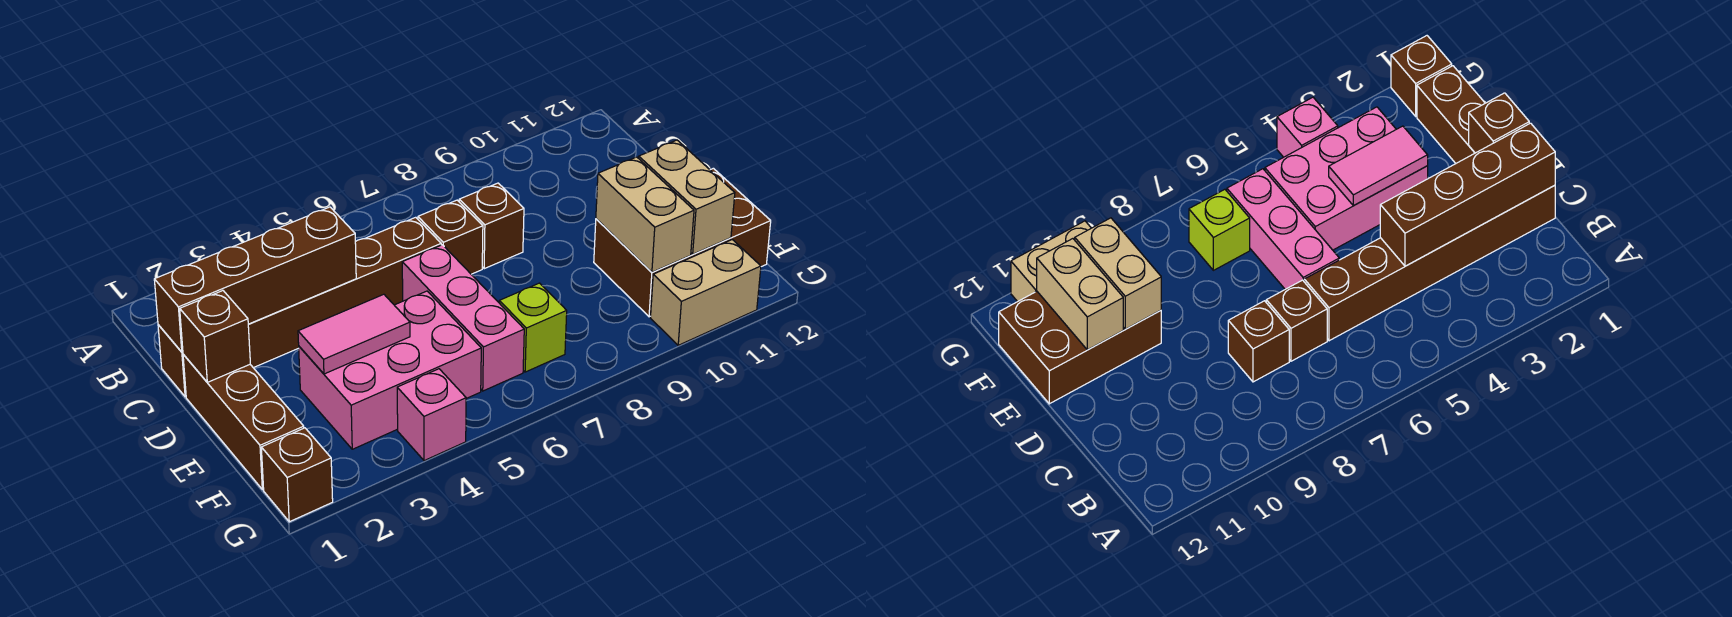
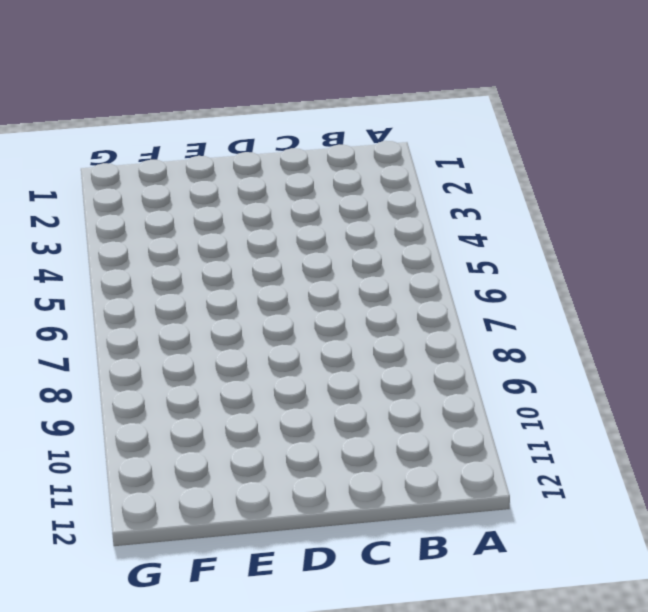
none -> brown 1x6 brick [158,217,441,397]
none -> brown 1x1 brick [418,200,483,274]
none -> brown 1x1 brick [459,183,524,269]

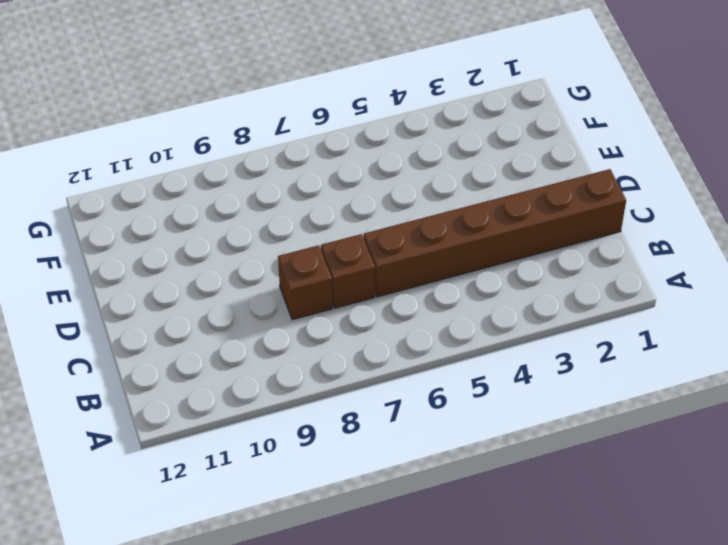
none -> brown 1x3 brick [183,355,304,490]
none -> pink 1x3 brick [402,245,524,391]
none -> pink 2x3 brick [299,291,481,449]

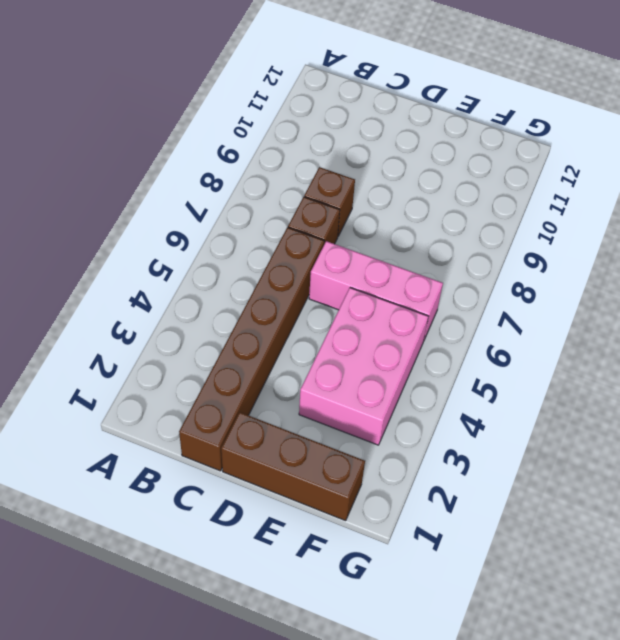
none -> brown 2x3 brick [594,168,771,317]
none -> lime 1x1 brick [499,283,567,372]
none -> brown 1x1 brick [261,428,333,522]

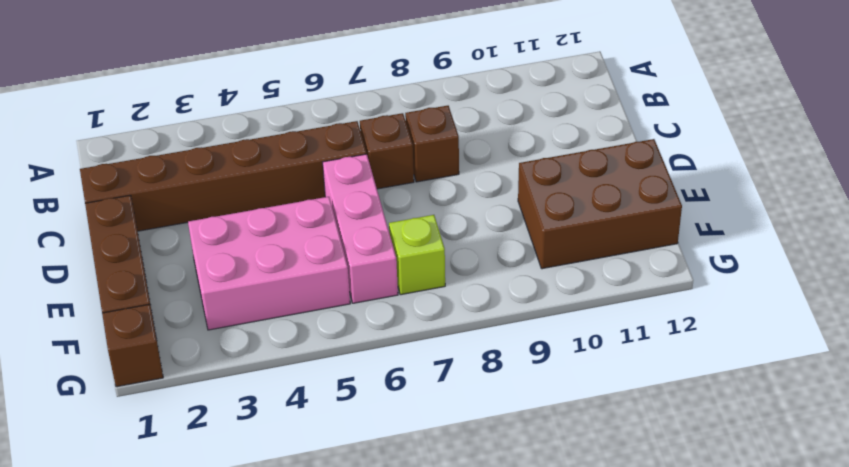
none -> pink 1x1 brick [397,369,466,461]
none -> tan 1x2 brick [650,240,761,345]
none -> brown 1x4 brick [154,207,356,352]

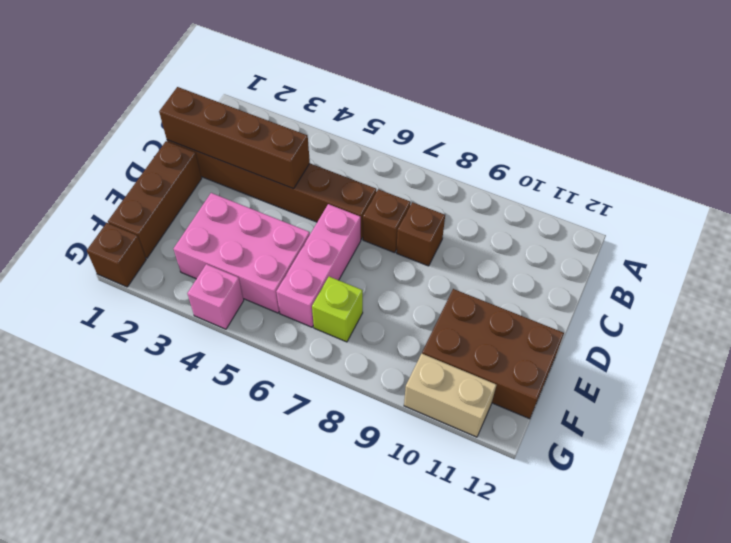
none -> brown 1x1 brick [180,291,250,382]
none -> pink 1x2 tile [298,294,410,374]
none -> tan 1x2 brick [596,157,694,272]

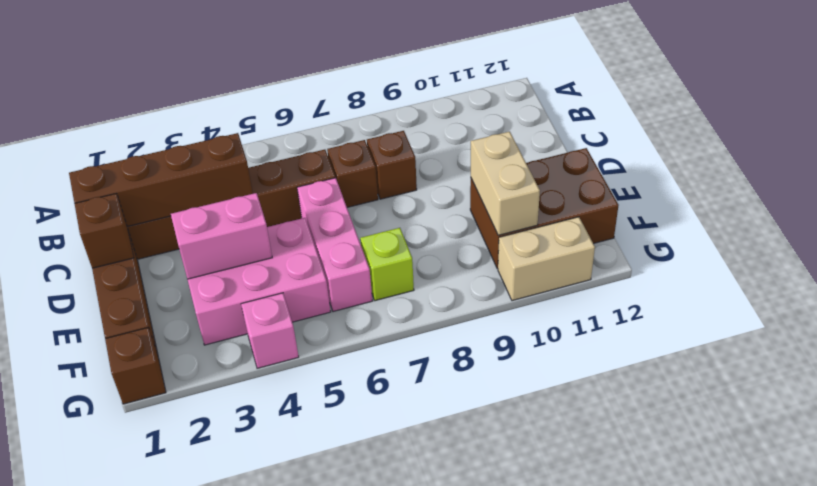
pink 1x2 brick [171,193,272,279] -> pink 1x2 tile [298,294,410,374]
none -> tan 1x2 brick [639,140,735,254]

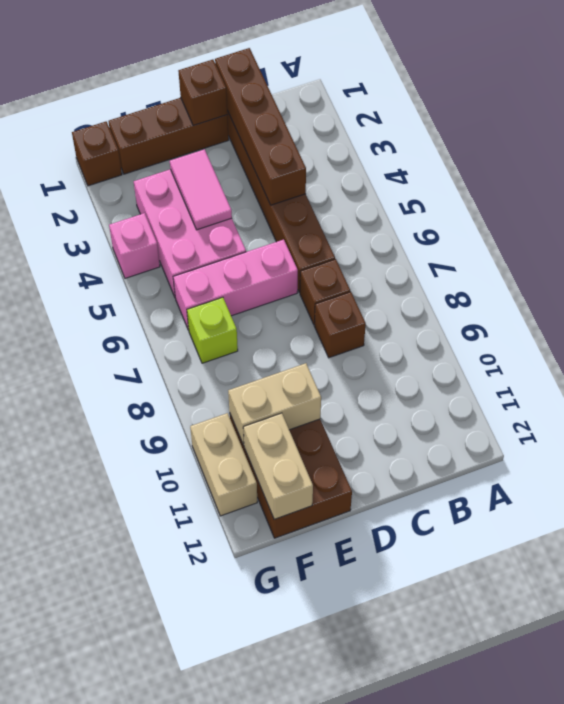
tan 1x2 brick [243,413,313,519] -> tan 1x2 brick turned to [639,140,735,254]

